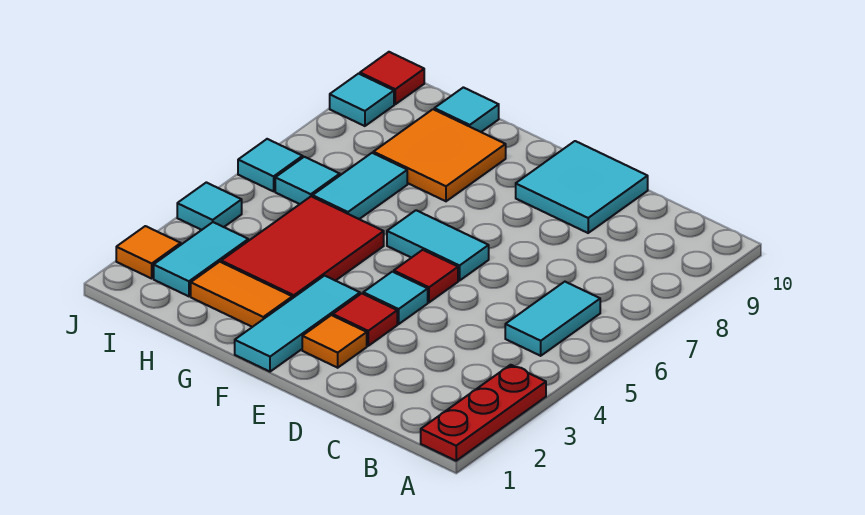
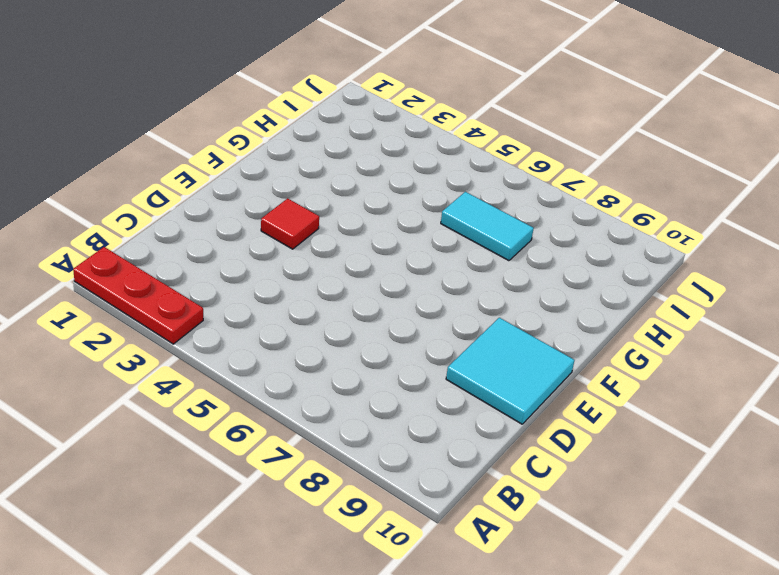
none -> cyan 1x2 tile [505,282,600,356]
none -> orange 1x1 tile [302,315,367,368]
none -> cyan 1x1 tile [363,272,428,324]

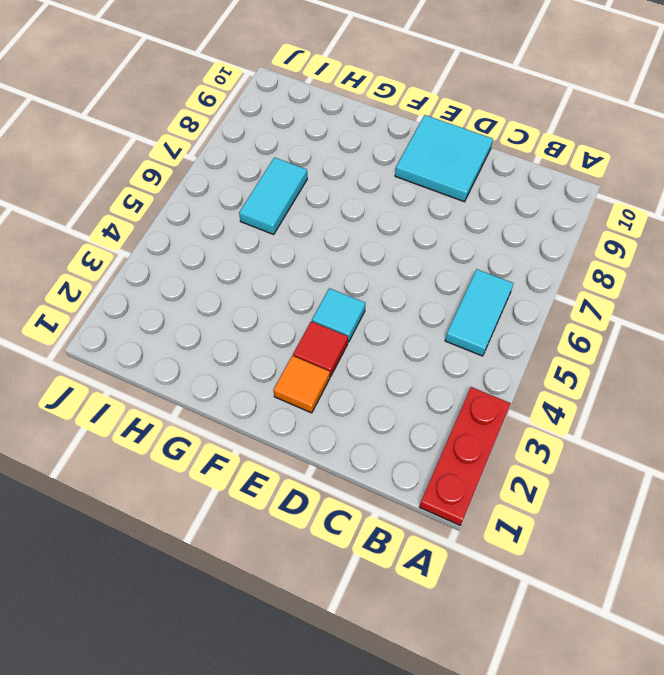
none -> red 1x1 tile [394,250,458,302]
none -> cyan 1x2 tile [387,210,489,281]
none -> cyan 1x3 tile [235,276,360,372]

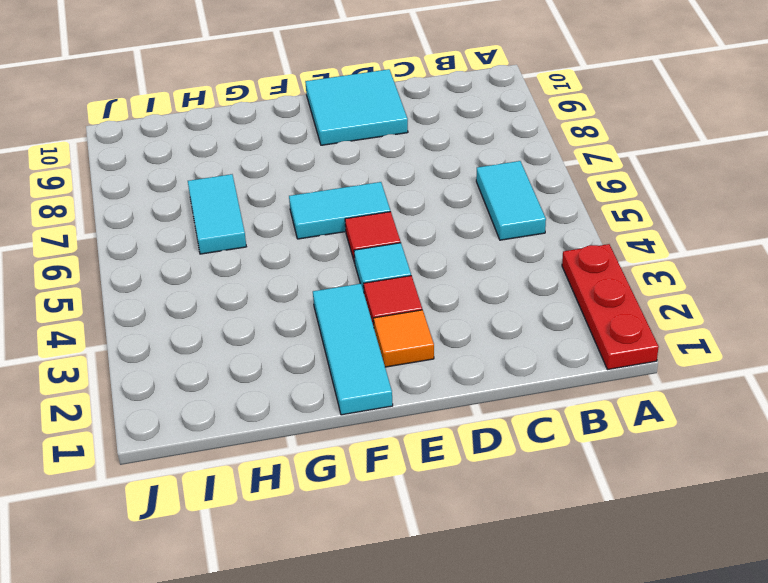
none -> orange 1x2 tile [191,262,292,327]
none -> red 2x3 tile [221,196,384,298]
none -> orange 2x2 tile [373,109,506,201]

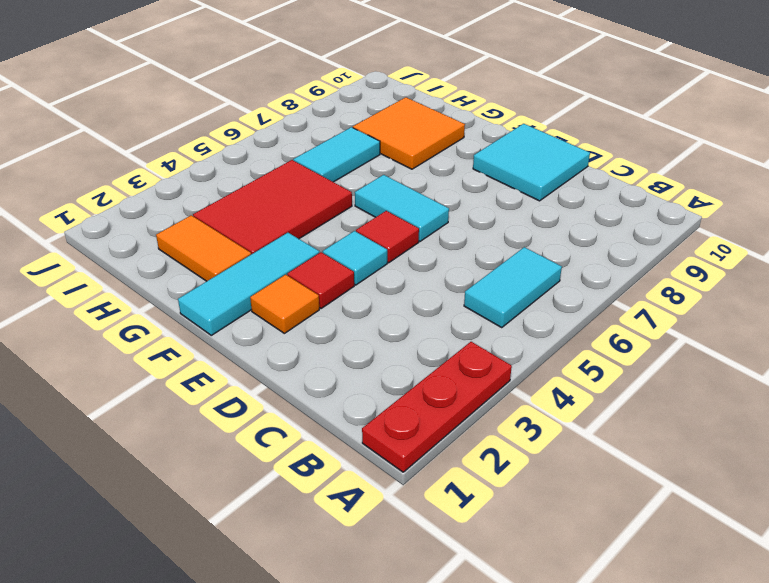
none -> cyan 1x1 tile [434,87,499,132]
none -> cyan 1x2 tile [154,222,248,296]
none -> cyan 1x1 tile [275,157,340,204]

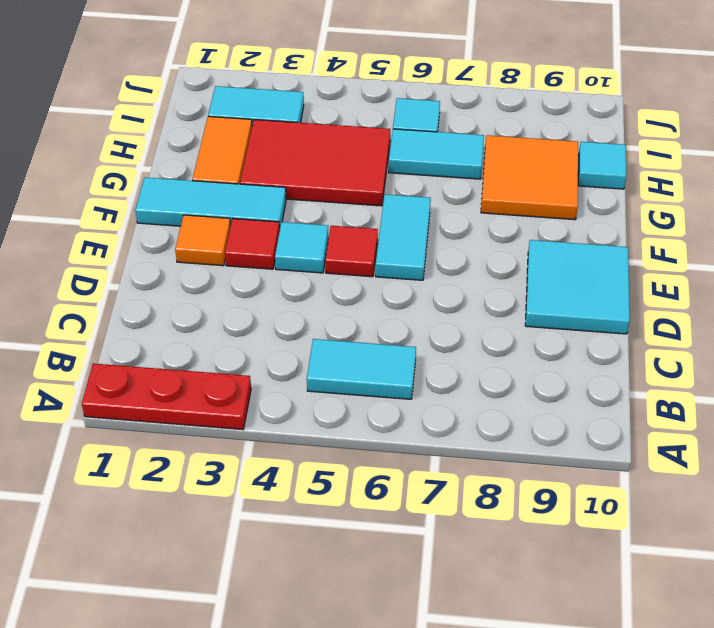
none -> orange 1x1 tile [116,226,181,278]
none -> cyan 1x1 tile [177,182,242,230]
none -> cyan 1x1 tile [238,139,303,191]

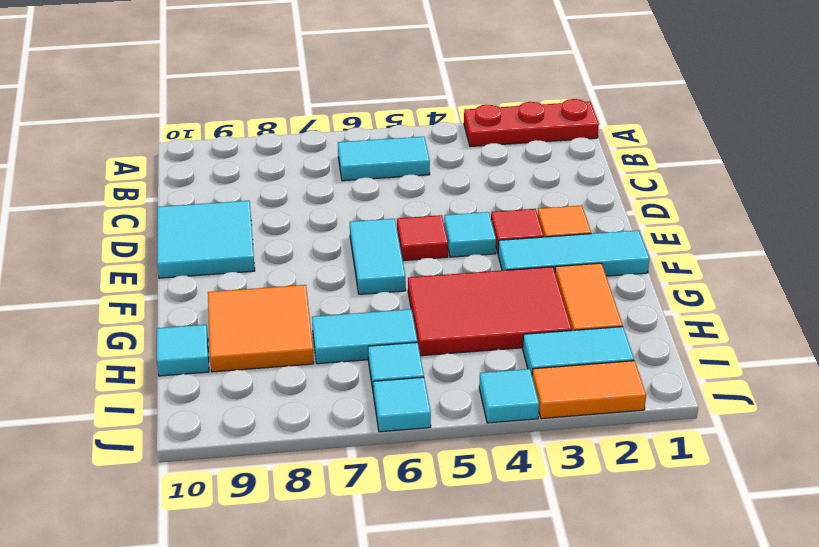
orange 1x2 tile [532,361,646,419] -> orange 1x1 tile [116,226,181,278]
none -> cyan 1x1 tile [330,74,394,126]
none -> red 1x1 tile [360,52,424,104]

